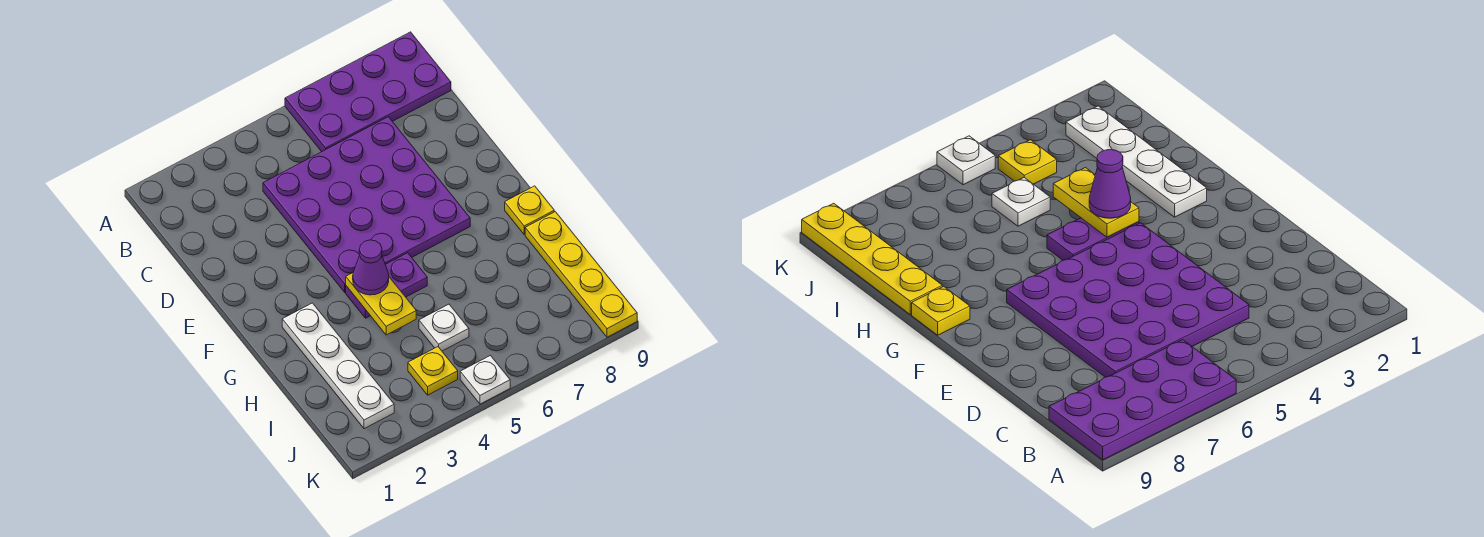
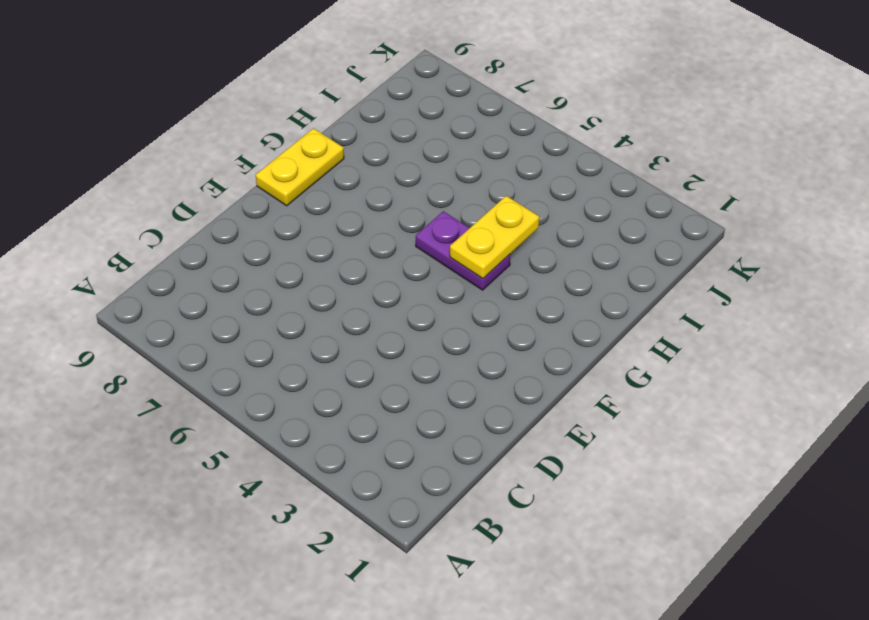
yellow 1x2 plate [256,128,344,206] -> yellow 1x1 plate [505,186,554,235]
none -> purple 2x4 plate [285,32,451,152]
none -> purple 4x4 plate [263,117,470,292]

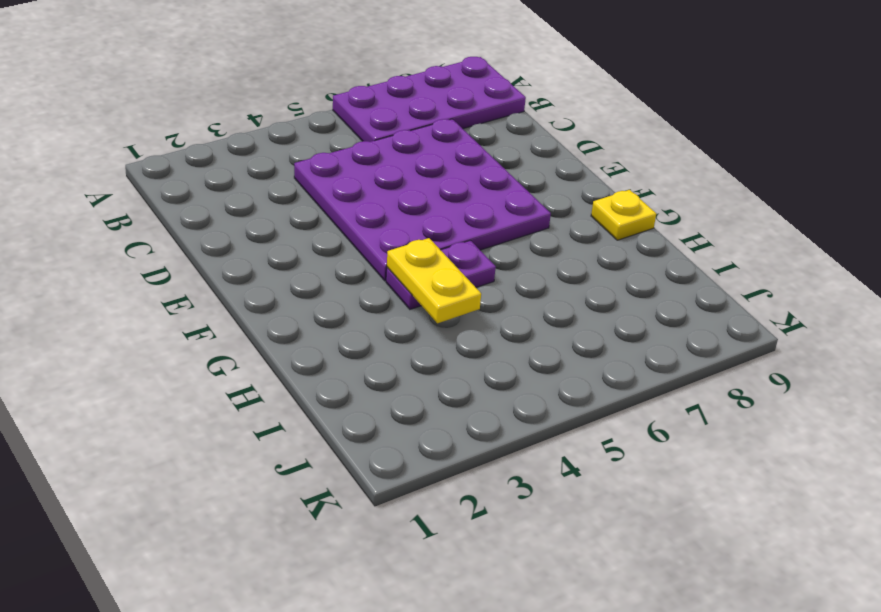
none -> white 1x4 plate [282,303,394,429]
none -> yellow 1x4 plate [525,212,637,337]

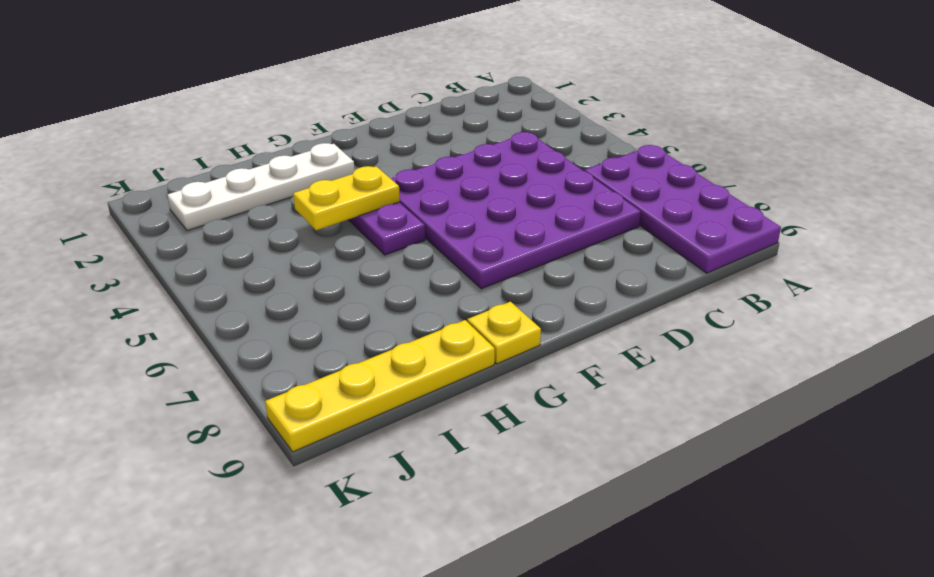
none -> white 1x1 plate [419,304,469,351]
none -> yellow 1x1 plate [408,347,458,395]

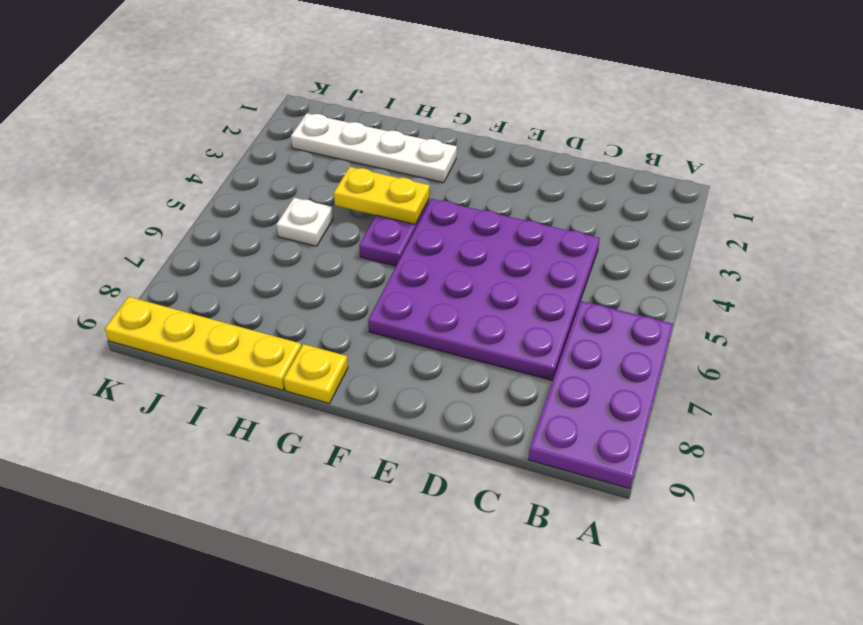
none -> yellow 1x1 plate [408,347,458,395]
none -> white 1x1 plate [460,356,510,404]

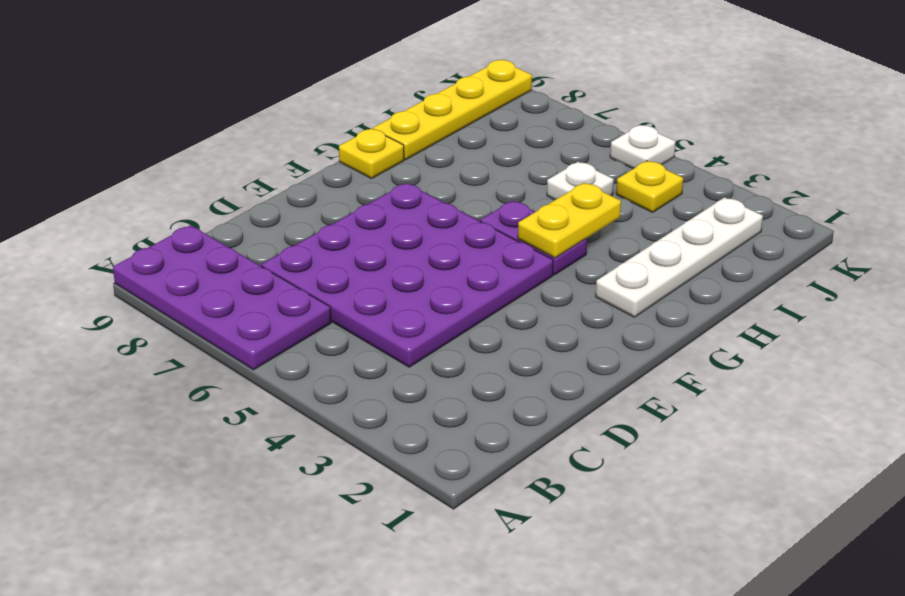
none -> purple 1x1 cone [353,240,389,295]

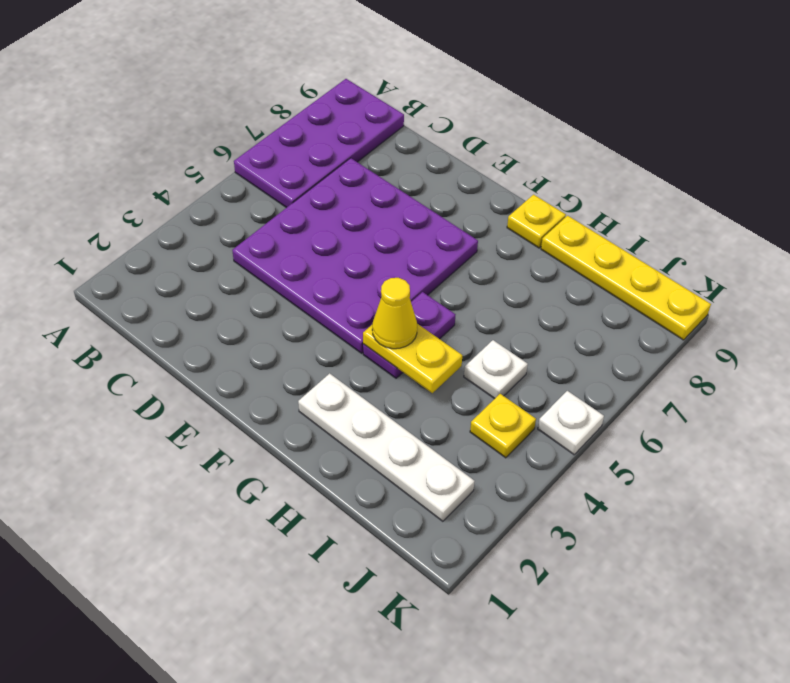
yellow 1x1 cone [372,278,417,349] -> purple 1x1 cone [353,240,389,295]

